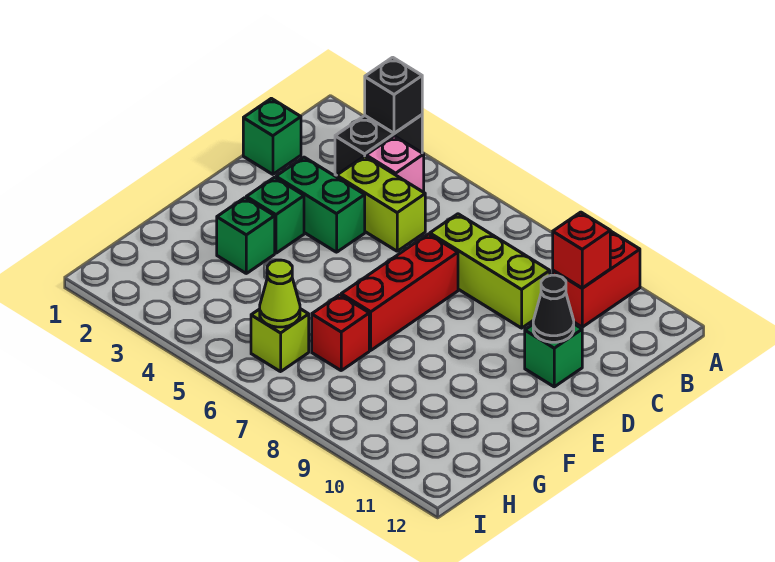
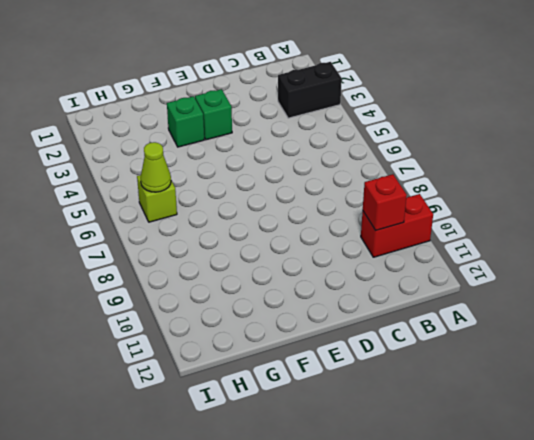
none -> pink 1x1 brick [366,136,424,192]
none -> green 1x1 brick [243,98,301,174]
none -> lime 1x2 brick [337,156,425,251]

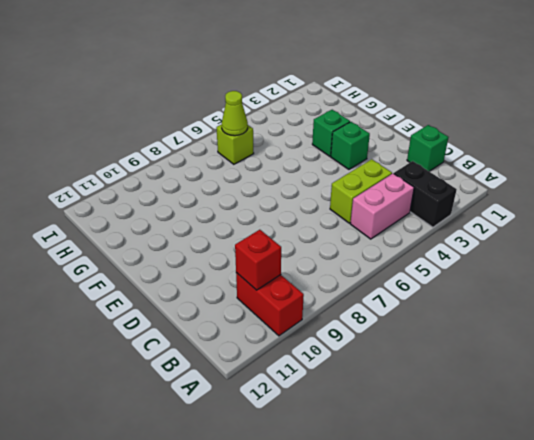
pink 1x2 brick [350,173,414,239] -> pink 1x1 brick [366,136,424,192]
none -> lime 1x3 brick [430,214,550,328]
none -> green 1x2 brick [276,157,365,252]
none -> red 1x3 brick [341,234,458,350]

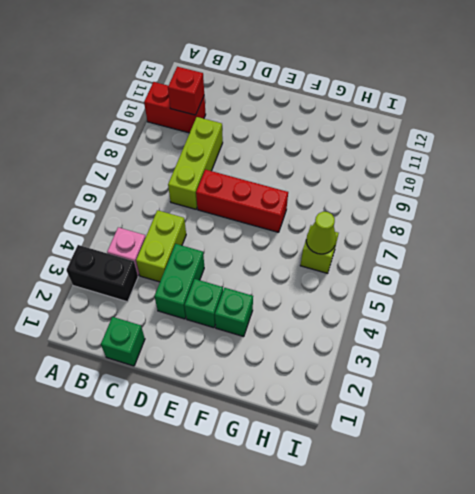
none -> green 1x1 brick [525,324,582,387]
none -> red 1x1 brick [312,295,369,370]
none -> black 1x1 brick [365,57,422,133]

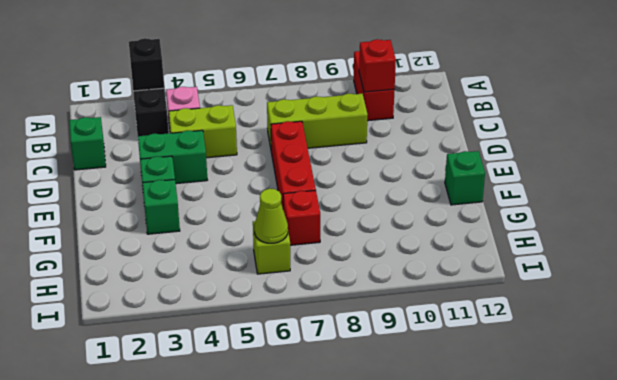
green 1x1 brick [445,151,485,205] -> green 1x1 brick moved to [525,324,582,387]
none -> black 1x1 cone [533,275,574,342]

